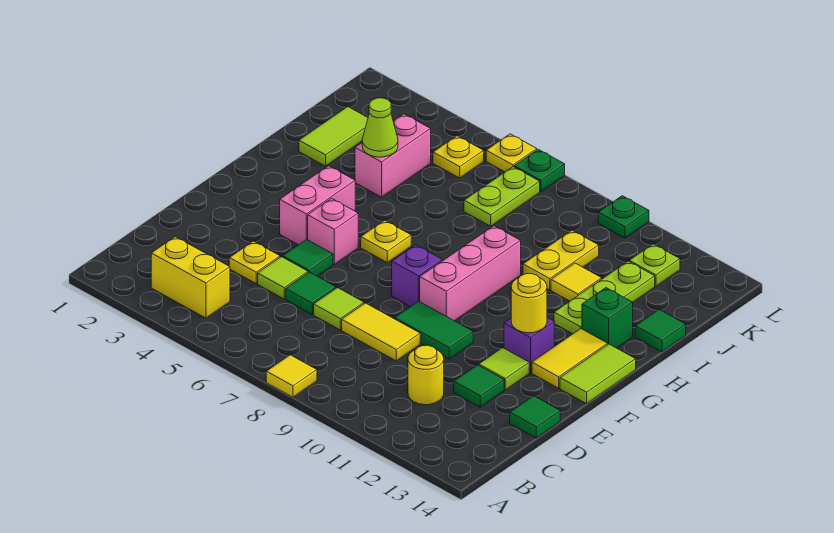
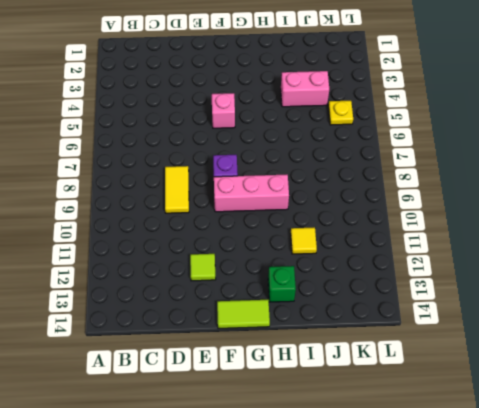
none -> yellow 1x1 tile [266,355,317,397]
none -> yellow 1x2 brick [151,237,230,318]
none -> yellow 1x1 round brick [408,345,444,405]
none -> yellow 1x1 plate [229,241,280,283]

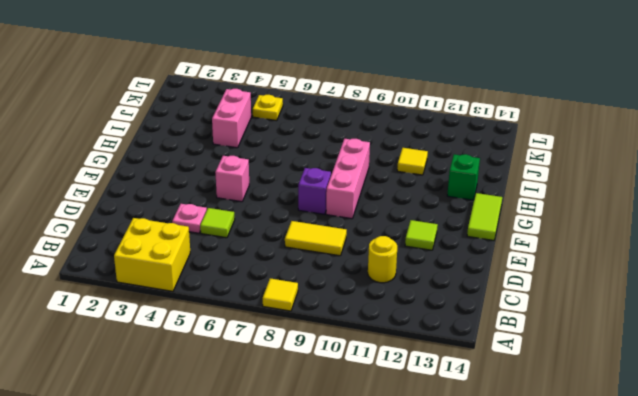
yellow 2x2 brick [114,218,190,291] -> yellow 1x2 brick [151,237,230,318]
pink 1x1 plate [172,204,207,233] -> yellow 1x1 plate [229,241,280,283]
none -> green 1x1 tile [286,272,336,314]
none -> lime 1x1 tile [314,288,364,330]
none -> green 1x1 tile [454,365,504,407]
none -> green 1x1 tile [510,396,560,438]

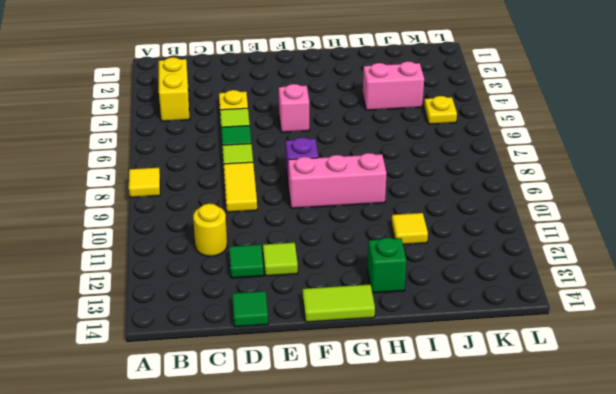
none -> green 1x1 tile [283,239,333,276]
none -> green 1x2 tile [395,301,473,359]
none -> pink 1x2 brick [280,166,355,245]
none -> purple 1x1 brick [504,317,554,373]

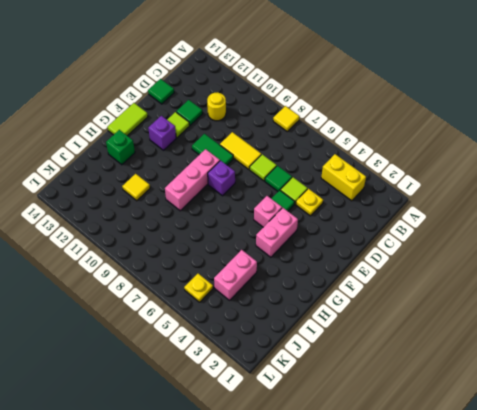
none -> yellow 1x2 tile [532,329,608,388]
none -> yellow 1x1 plate [361,220,411,263]
none -> lime 1x3 plate [554,261,655,334]
none -> lime 1x2 tile [299,107,368,166]

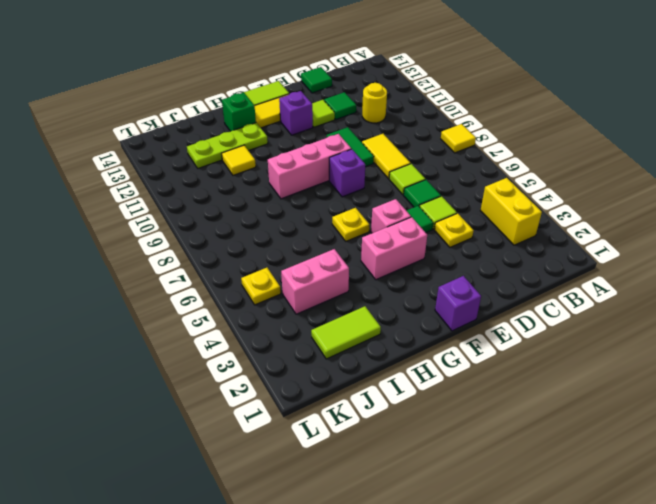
purple 1x1 brick [435,276,481,331] -> none
none -> yellow 1x2 plate [523,230,599,290]
none -> green 1x1 tile [635,310,686,352]
none -> lime 1x2 plate [464,167,540,226]
none -> lime 1x1 plate [629,244,680,286]

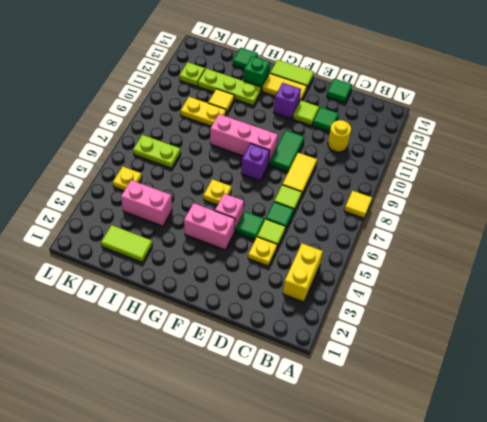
none -> yellow 1x1 plate [486,134,537,172]
none -> green 1x1 plate [514,149,565,192]
none -> green 1x1 plate [598,196,649,238]
none -> yellow 1x1 round brick [511,274,547,333]

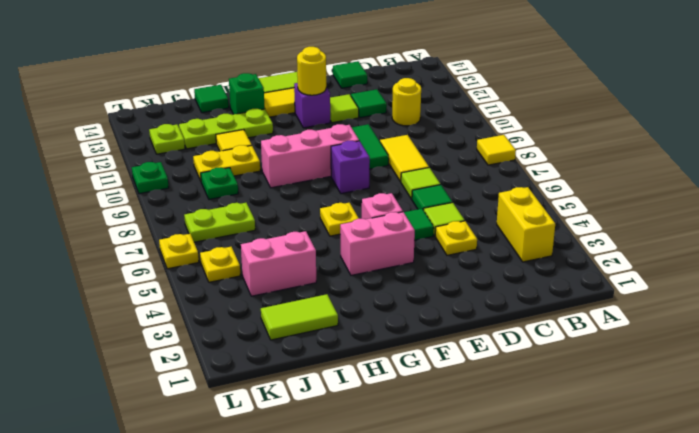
green 1x1 plate [201,168,238,199] -> green 1x1 plate moved to [514,149,565,192]
none -> lime 1x1 cone [362,98,398,157]

